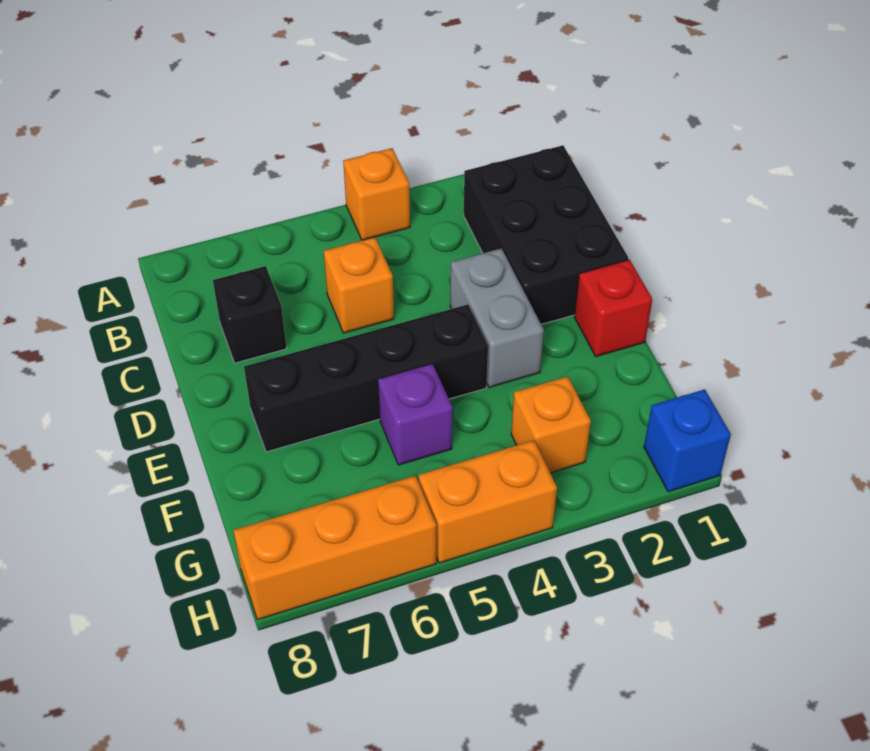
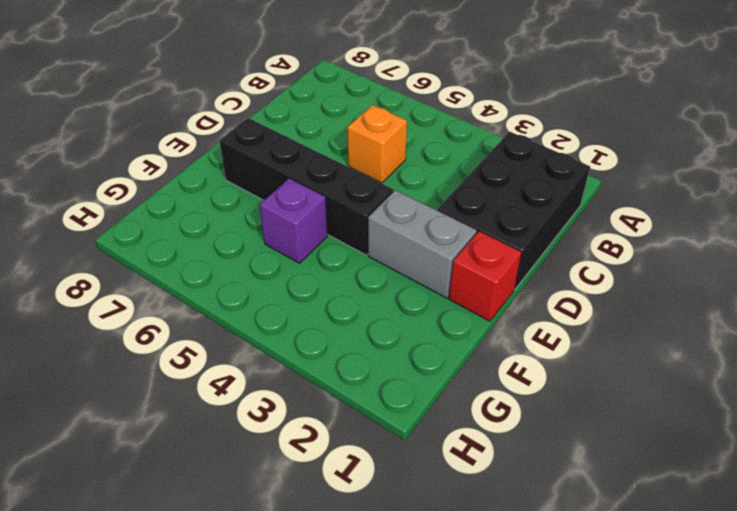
grey 1x2 brick [368,190,477,298] -> grey 1x2 brick turned to [450,248,544,387]
none -> orange 1x1 brick [343,148,410,240]
none -> black 1x1 brick [213,266,287,363]
none -> orange 1x1 brick [511,377,591,473]

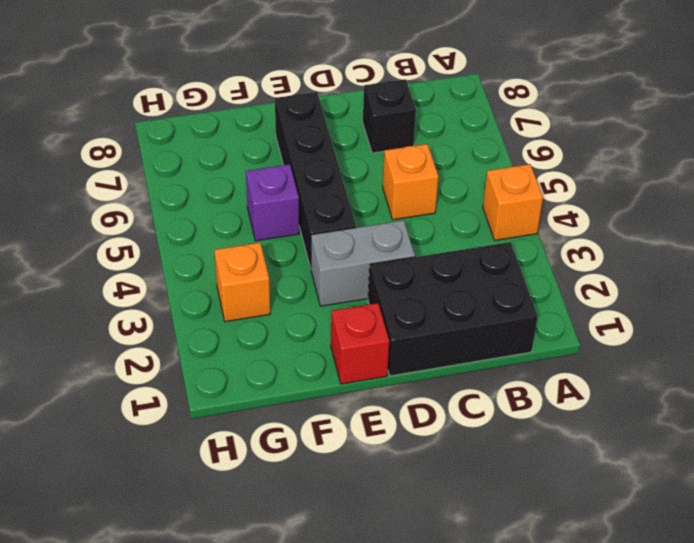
none -> blue 1x1 brick [644,389,731,492]
none -> orange 1x2 brick [419,440,557,563]
none -> orange 1x3 brick [233,476,436,620]

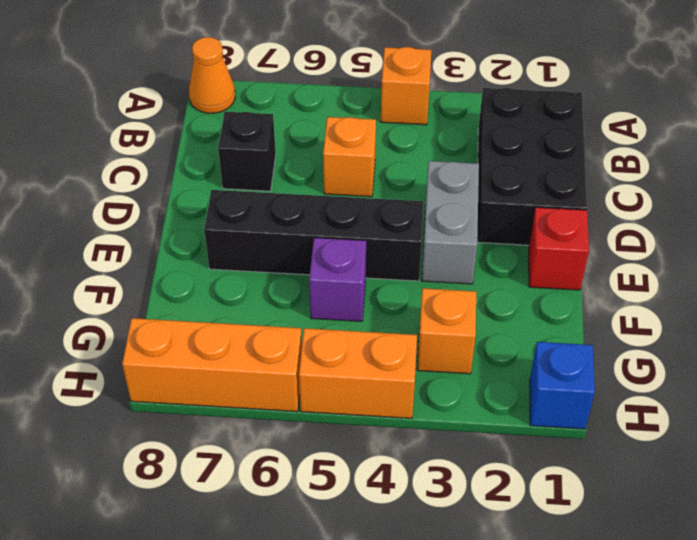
orange 1x1 cone [189,37,235,113] -> none

